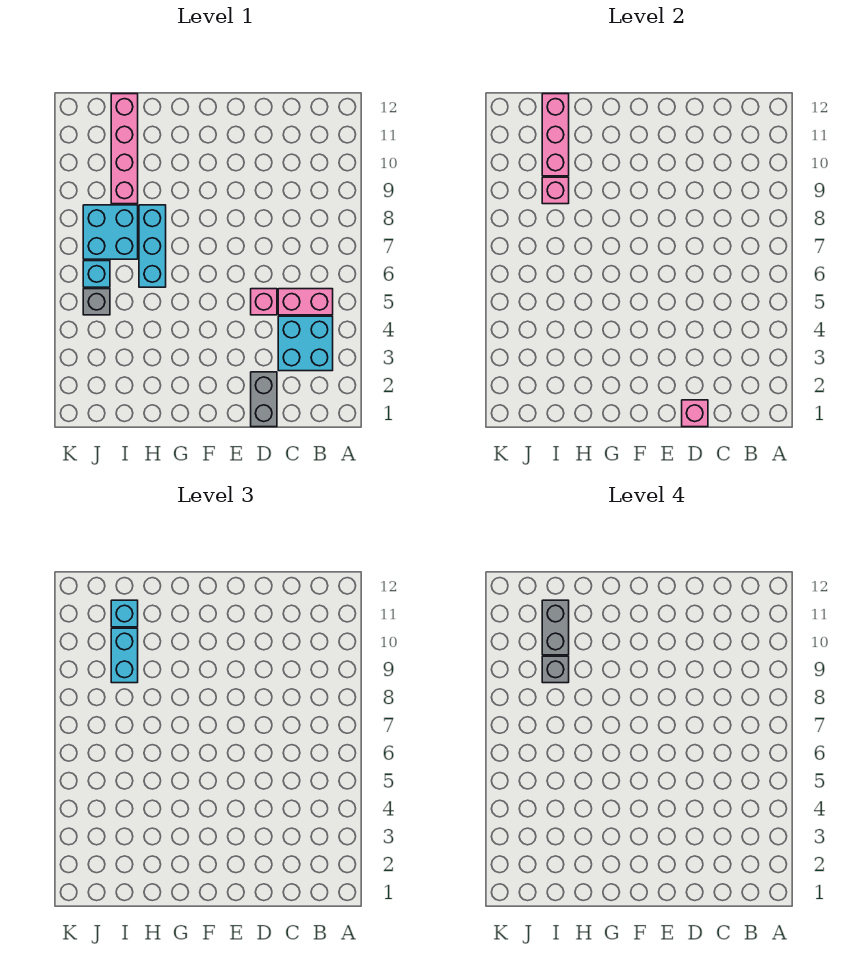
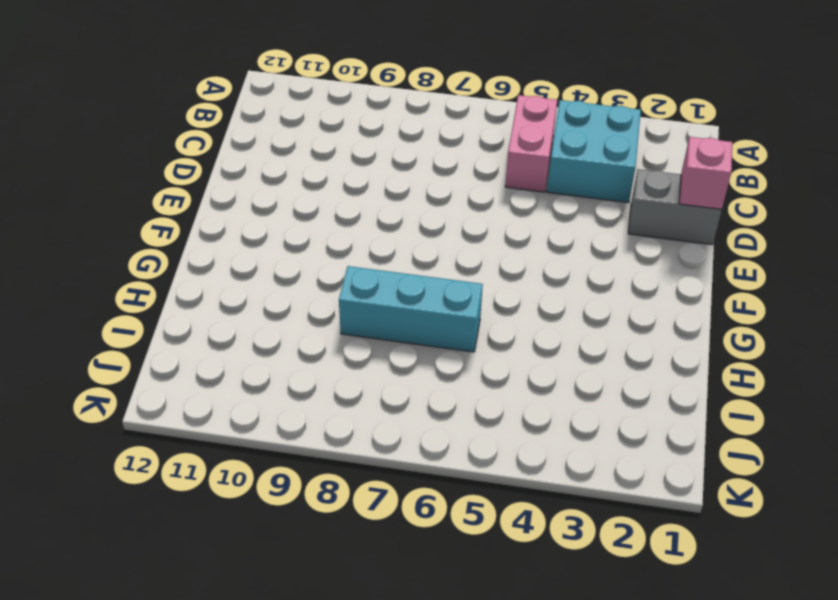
none -> pink 1x1 brick [251,289,277,315]
none -> cyan 2x2 brick [83,205,138,259]
none -> pink 1x4 brick [111,94,138,204]

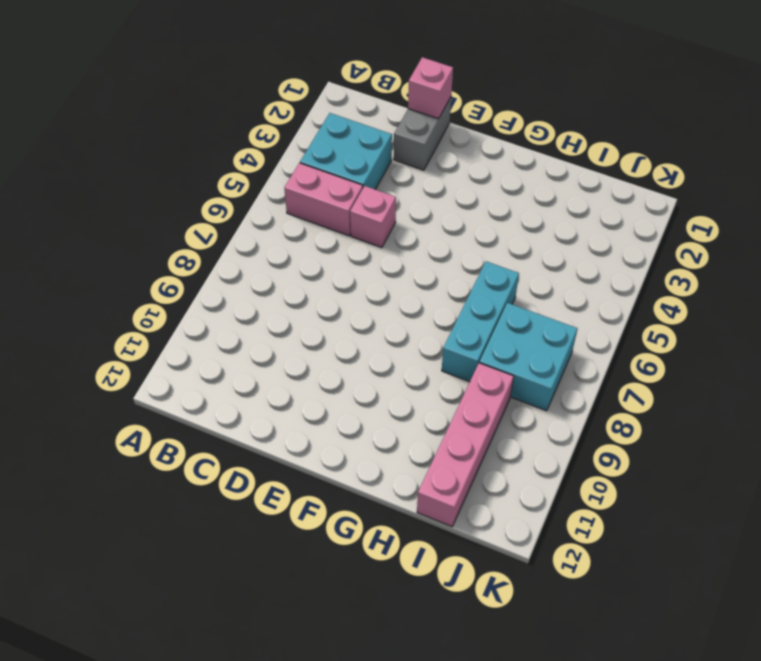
none -> grey 1x1 brick [83,289,110,315]
none -> cyan 1x1 brick [83,261,110,287]
none -> pink 1x1 brick [542,177,569,204]

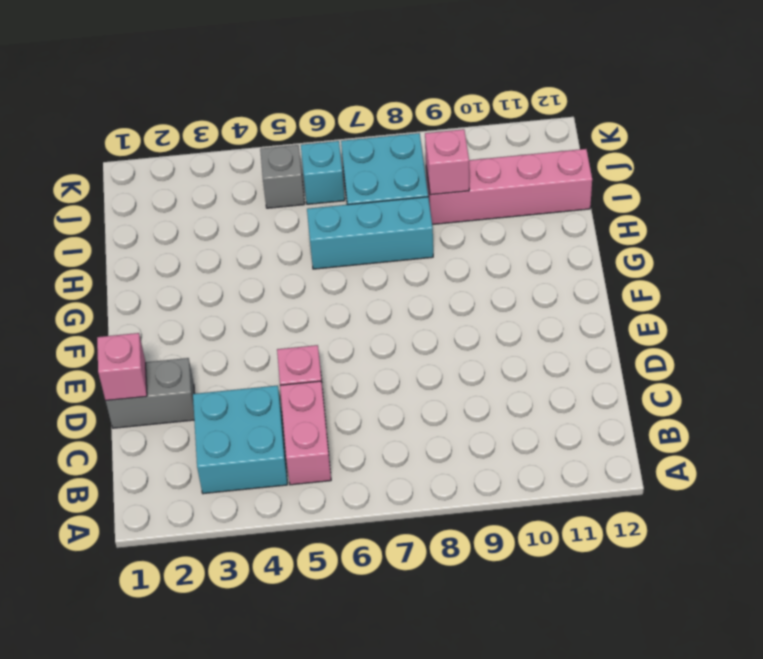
none -> pink 1x3 brick [542,94,569,176]
none -> cyan 1x2 brick [111,628,138,683]
none -> cyan 1x1 brick [111,600,138,627]

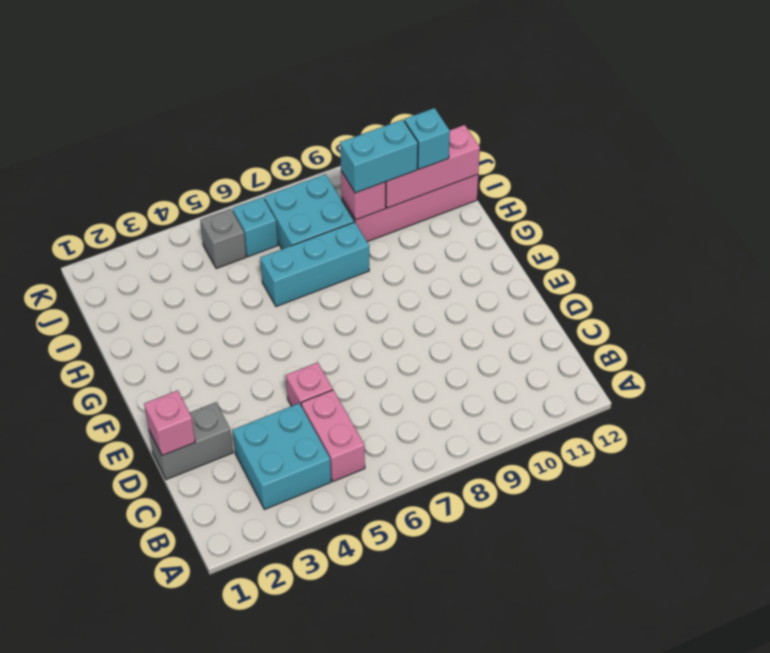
none -> grey 1x1 brick [542,656,569,683]
none -> grey 1x2 brick [542,600,569,655]

